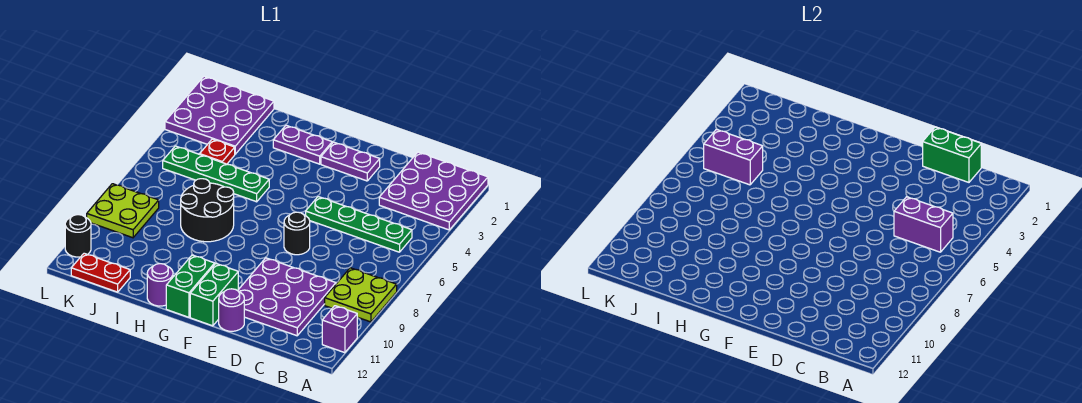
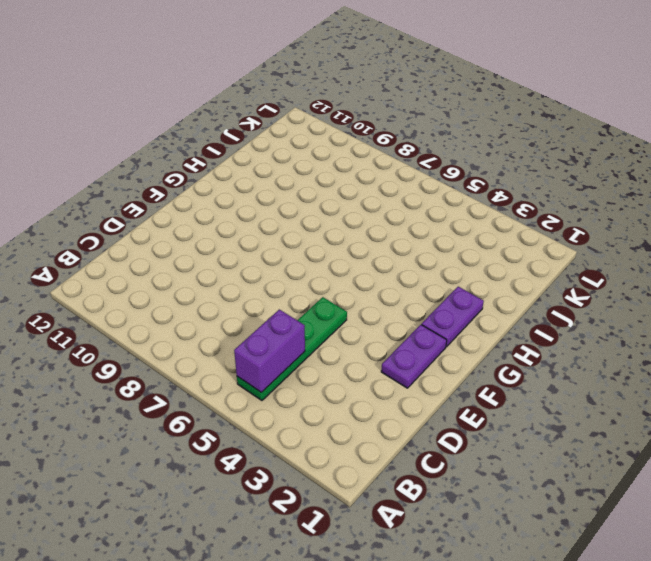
none -> purple 3x3 plate [379,152,488,230]
none -> lime 2x2 plate [325,268,397,322]
none -> purple 1x1 brick [322,306,357,353]

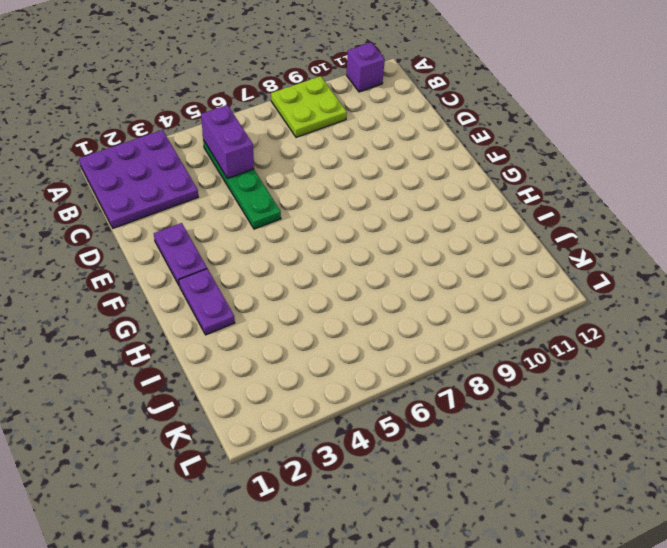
none -> purple 3x3 plate [238,258,336,336]
none -> black 1x1 round brick [284,212,310,255]
none -> purple 1x1 round brick [219,289,244,331]

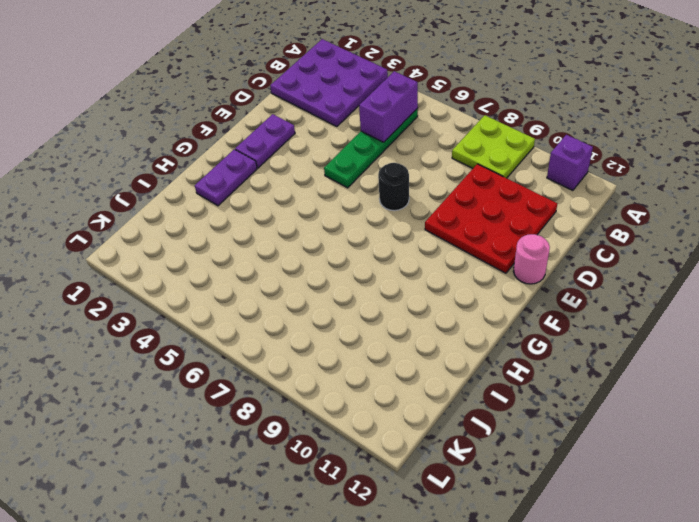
red 3x3 plate [425,164,557,273] -> purple 3x3 plate [238,258,336,336]
pink 1x1 round brick [513,234,550,284] -> purple 1x1 round brick [219,289,244,331]
none -> green 1x2 brick [190,264,238,326]
none -> green 1x2 brick [166,255,215,317]
none -> green 1x4 plate [163,146,269,202]

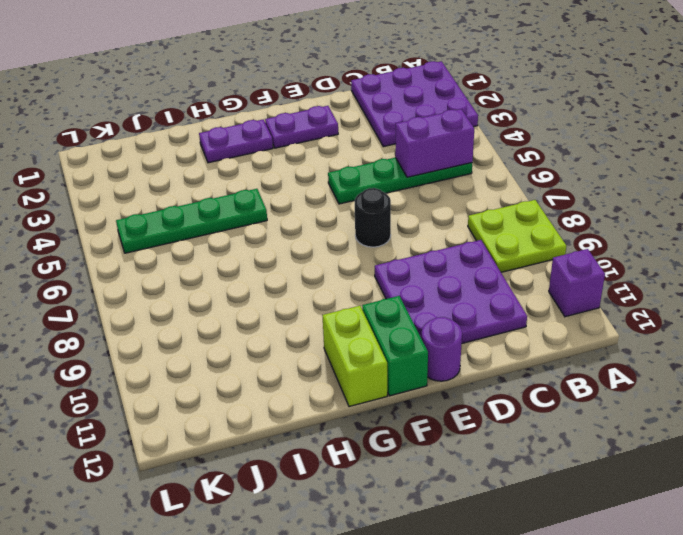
lime 1x2 brick [322,306,387,407] -> green 1x2 brick [166,255,215,317]
none -> black 2x2 round brick [181,179,234,242]
none -> purple 1x1 round brick [147,264,173,306]
none -> purple 3x3 plate [165,76,274,154]

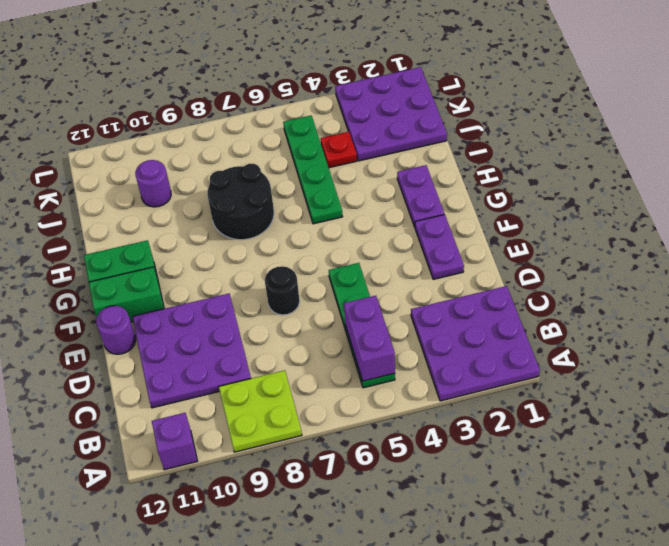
purple 1x1 round brick [135,160,171,207] -> purple 1x1 round brick moved to [147,264,173,306]
none -> red 1x2 plate [71,253,130,292]
none -> lime 2x2 plate [87,184,159,238]
none -> black 1x1 round brick [65,215,91,257]

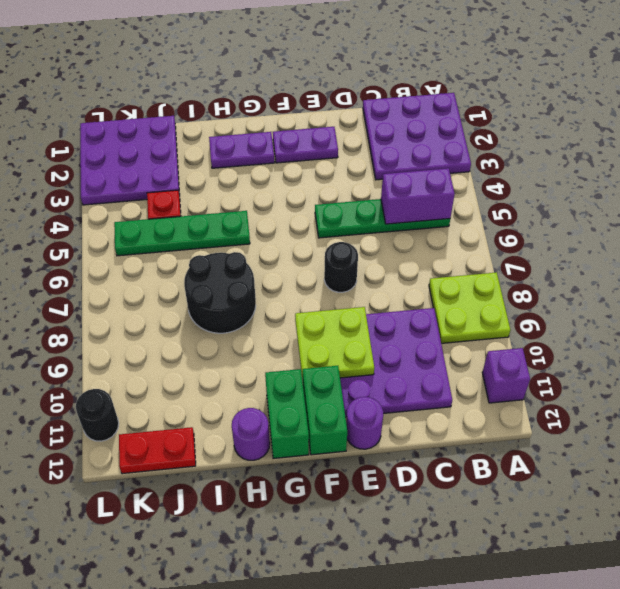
lime 2x2 plate [295,307,374,380] -> lime 2x2 plate moved to [87,184,159,238]
none -> green 1x2 brick [923,127,981,182]
none -> purple 1x2 brick [704,129,763,185]

